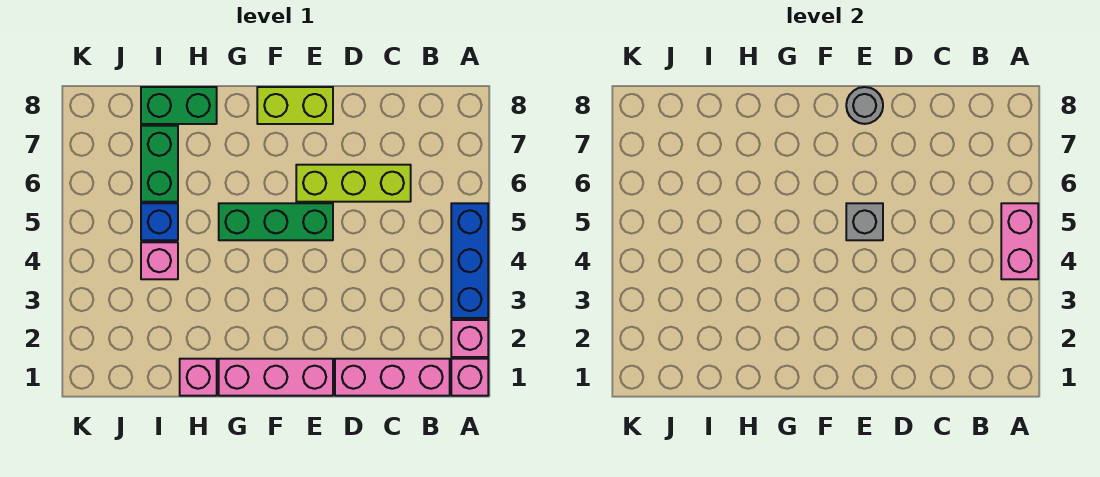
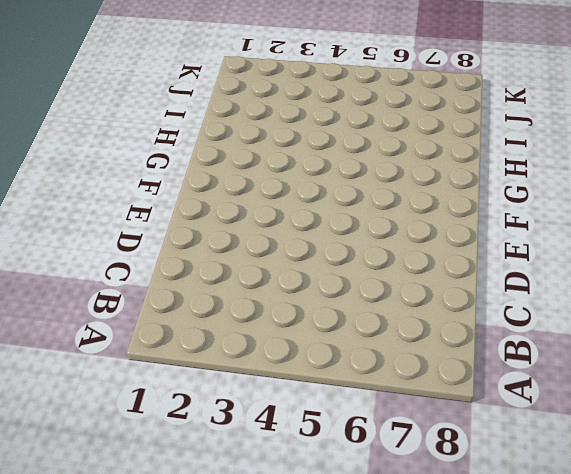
none -> pink 1x1 brick [451,359,488,396]
none -> pink 1x1 brick [451,320,488,357]
none -> blue 1x3 brick [451,203,488,318]

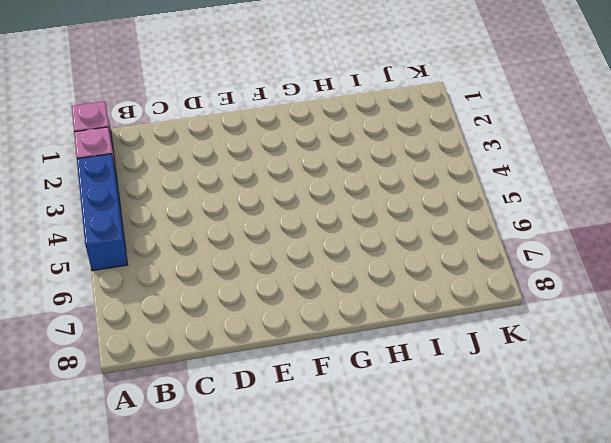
none -> pink 1x3 brick [335,359,450,396]
none -> lime 1x3 brick [296,165,411,202]
none -> pink 1x3 brick [219,359,333,396]

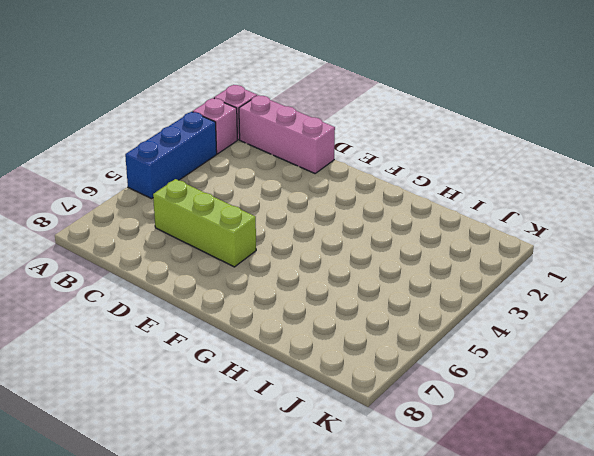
none -> pink 1x3 brick [219,359,333,396]
none -> green 1x3 brick [219,203,333,240]
none -> lime 1x2 brick [257,87,333,124]

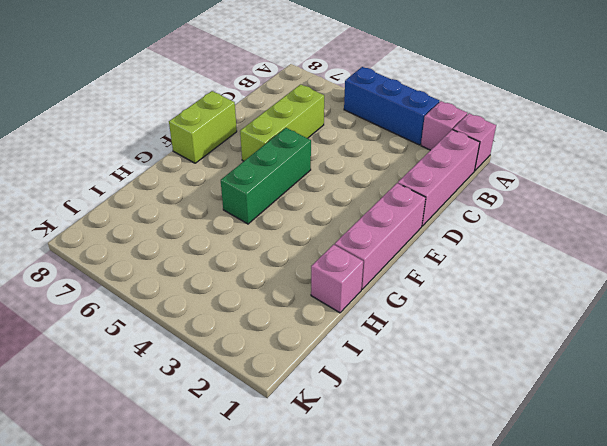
none -> green 1x2 brick [141,87,217,124]
none -> pink 1x1 brick [141,242,178,279]
none -> blue 1x1 brick [141,203,178,240]

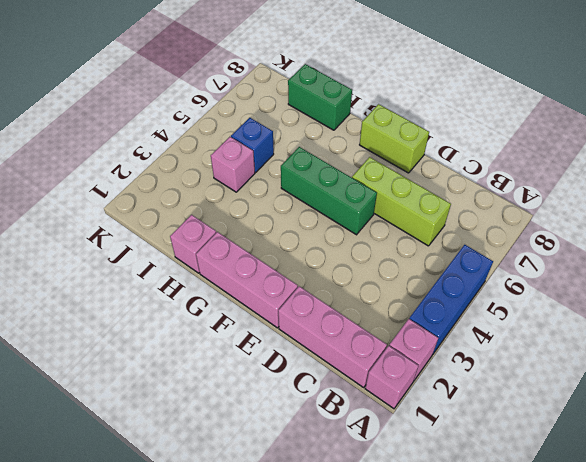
none -> green 1x2 brick [141,126,178,202]
none -> pink 1x2 brick [1001,203,1038,279]
none -> grey 1x1 brick [846,203,883,240]

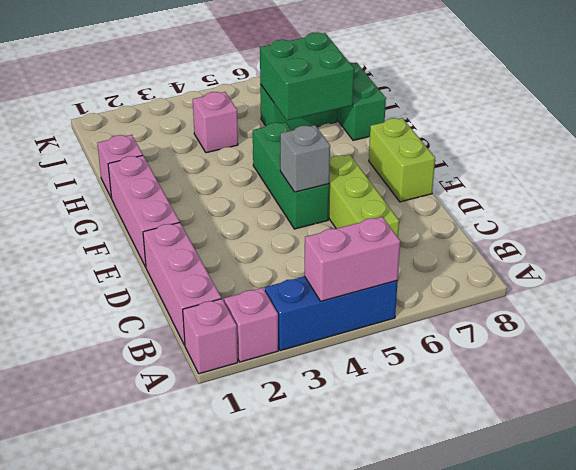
green 2x2 brick [260,33,354,120] -> none
none -> blue 1x1 brick [141,203,178,240]
none -> grey 1x1 round brick [846,87,883,124]

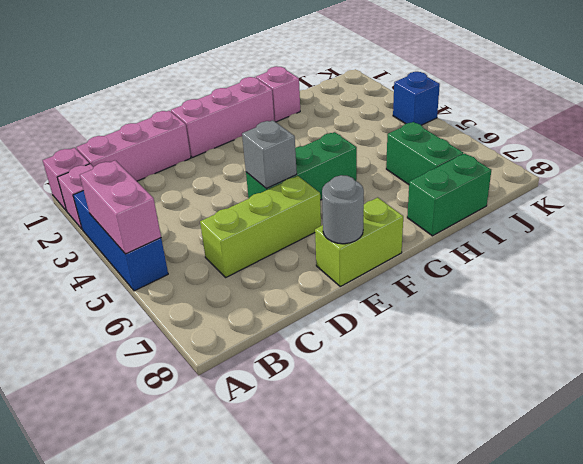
blue 1x1 brick [393,72,440,125] -> blue 1x1 brick moved to [141,203,178,240]
none -> pink 1x1 brick [141,242,178,279]

